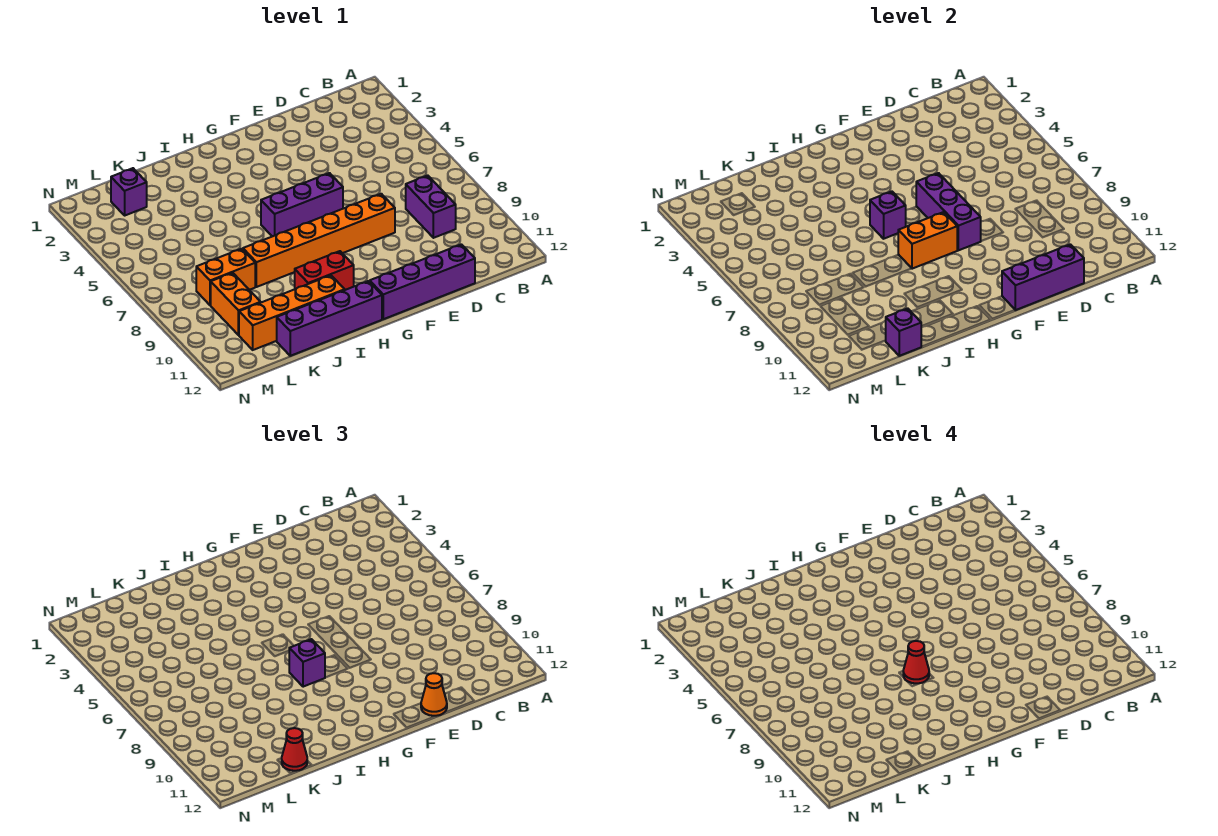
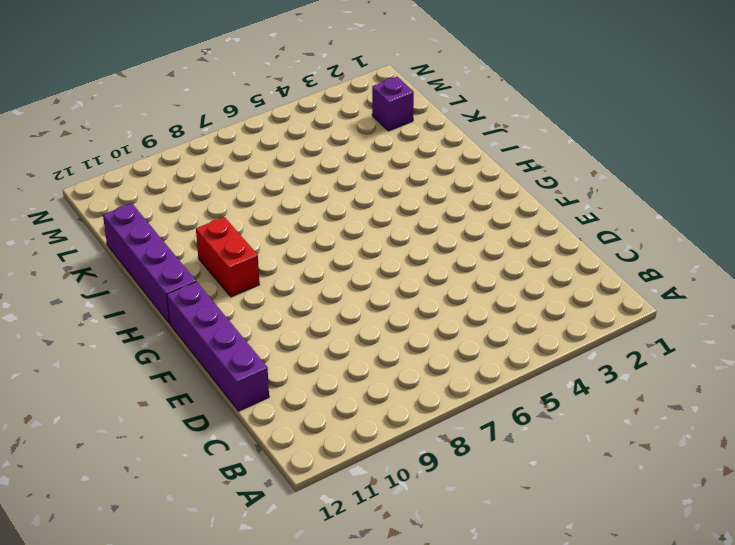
none -> purple 1x2 brick [406,175,456,238]
none -> orange 1x6 brick [243,194,395,287]
none -> purple 1x3 brick [261,173,343,236]

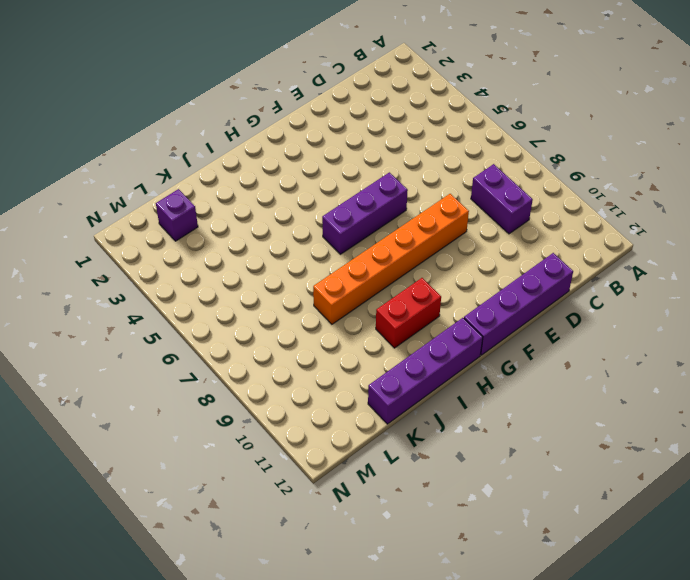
none -> orange 1x4 brick [239,275,345,350]
none -> orange 1x2 brick [196,249,255,305]
none -> orange 1x2 brick [211,273,261,335]

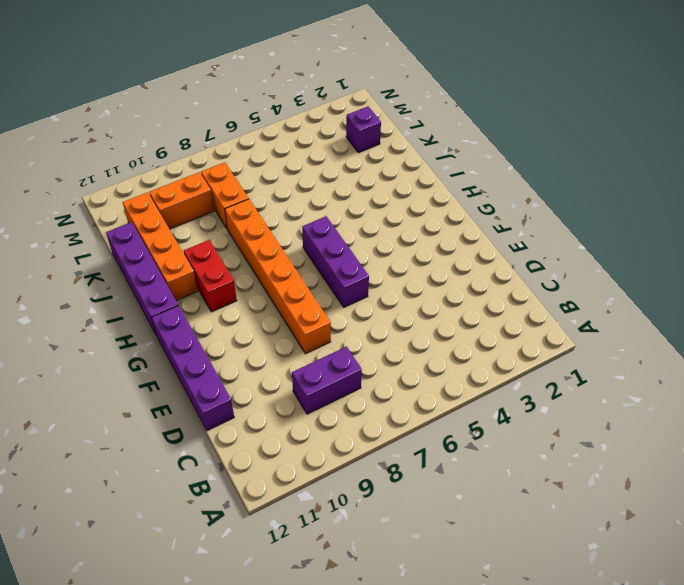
none -> purple 1x3 brick [1002,244,1084,310]
none -> purple 1x3 brick [916,173,981,250]
none -> orange 1x2 brick [898,212,957,269]

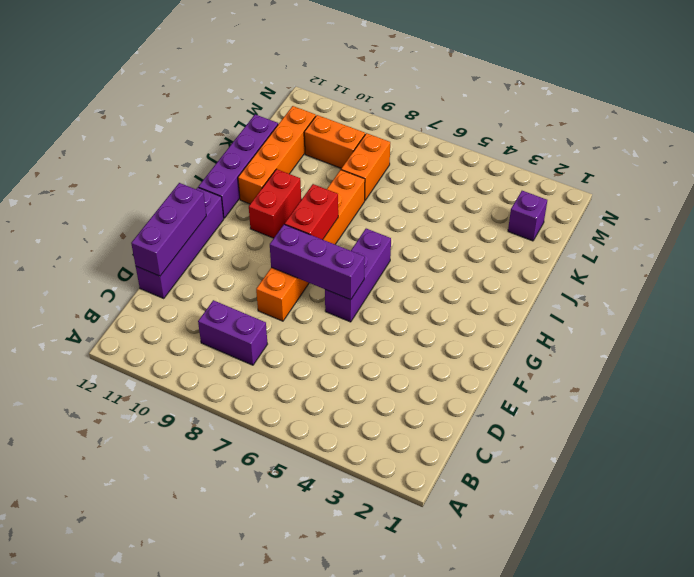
red 1x2 brick [285,184,338,240] -> orange 1x2 brick [898,212,957,269]
none -> purple 1x1 brick [870,191,906,239]
none -> purple 1x1 brick [885,308,921,356]
none -> orange 1x1 cone [421,673,447,716]

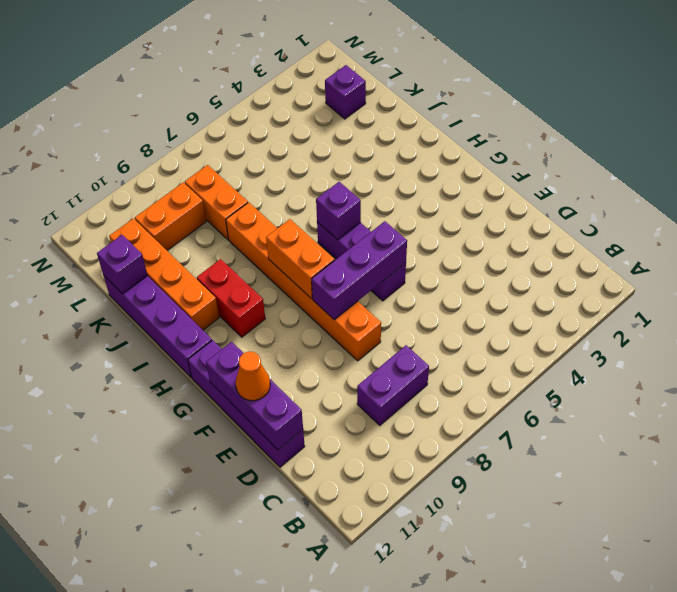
none -> purple 1x1 brick [289,639,325,687]
none -> red 1x1 cone [282,728,307,771]
none -> red 1x1 cone [903,641,929,683]

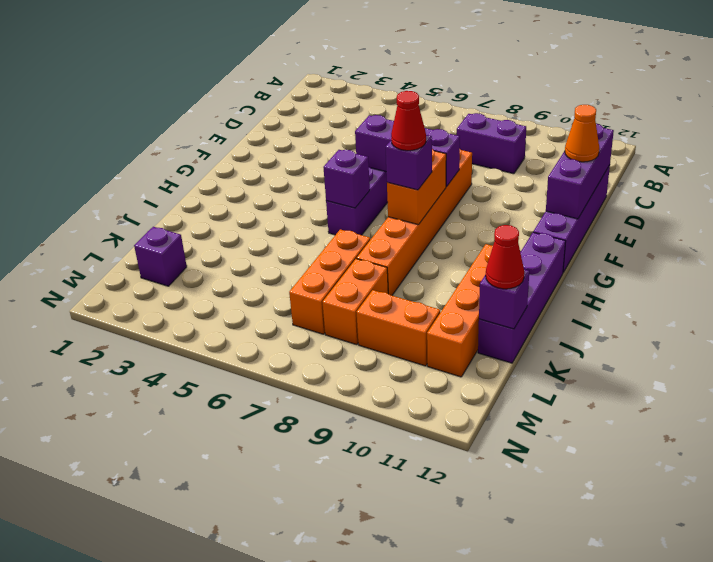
orange 1x3 brick [289,229,370,334] -> none
none -> red 1x2 brick [294,251,354,290]

